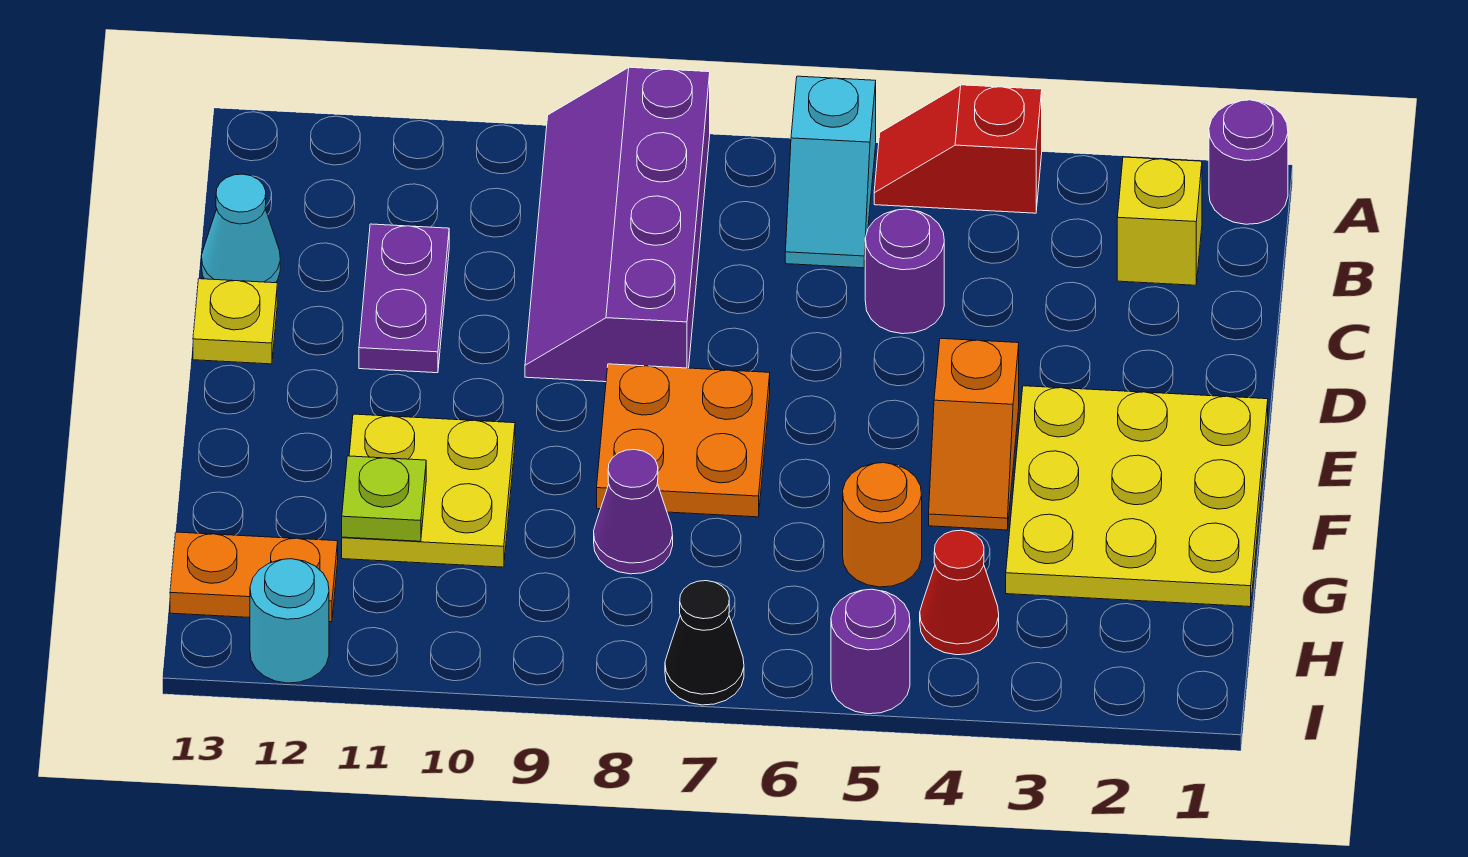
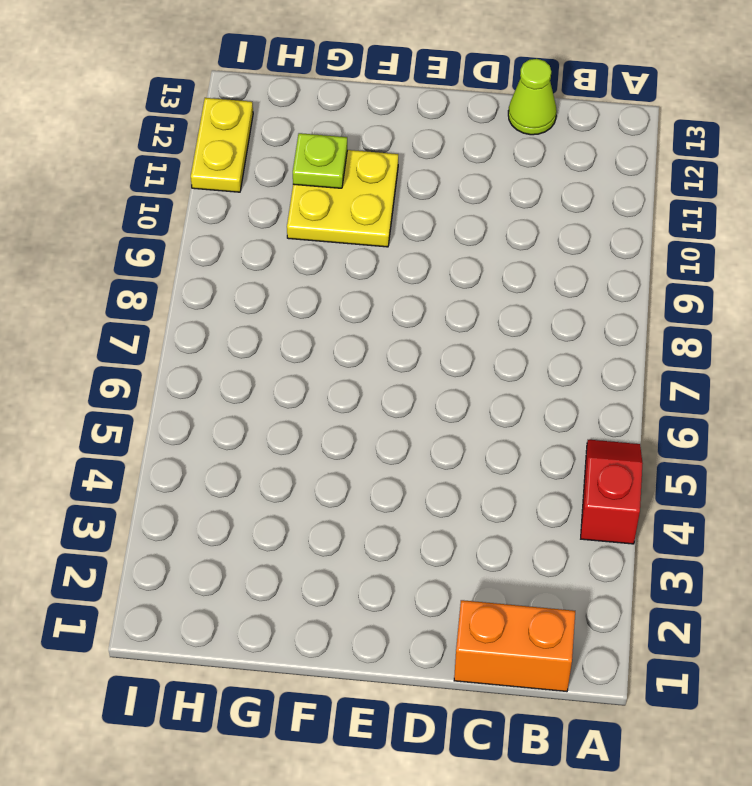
orange 1x2 brick [454,600,575,691] -> none
lime 1x1 cone [508,59,557,135] -> cyan 1x1 cone [201,174,280,283]
yellow 1x2 plate [191,98,253,192] -> cyan 1x1 round brick [250,559,329,683]
none -> purple 1x1 round brick [1209,100,1288,224]
none -> cyan 1x2 slope [785,76,876,268]
none -> purple 2x4 slope [525,67,710,382]

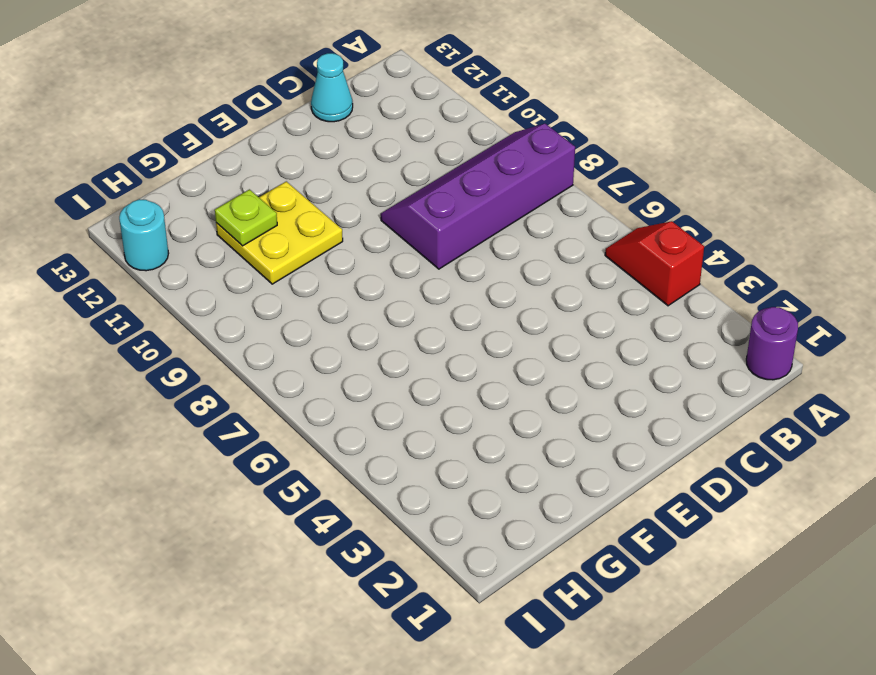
none -> cyan 1x2 slope [785,76,876,268]
none -> yellow 1x1 brick [1117,157,1202,285]
none -> purple 1x1 round brick [865,209,944,334]

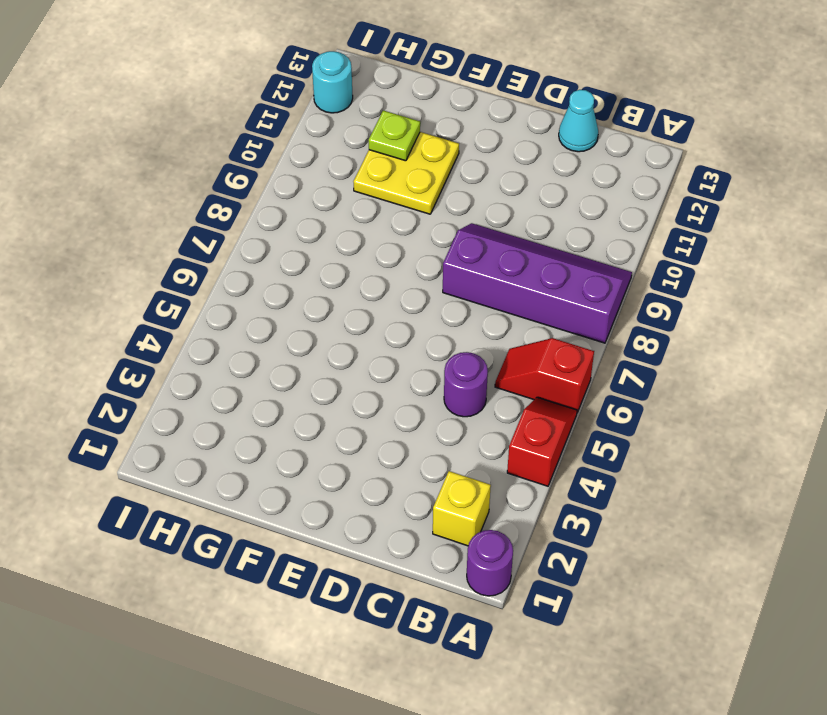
red 1x2 slope [495,338,594,413] -> cyan 1x2 slope [785,76,876,268]
none -> purple 1x2 plate [359,224,449,373]
none -> yellow 1x1 plate [193,279,277,364]
none -> yellow 3x3 plate [1006,386,1268,607]

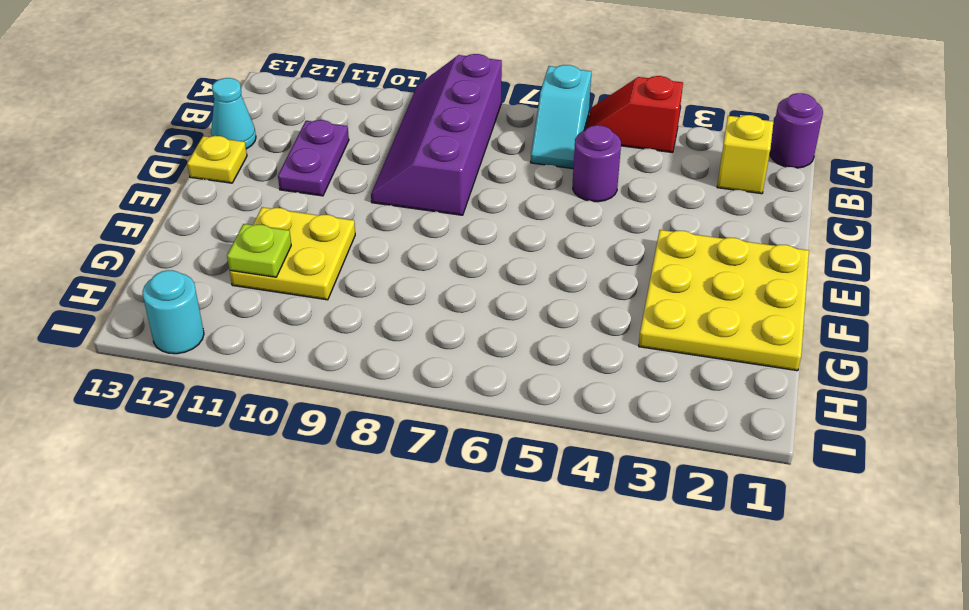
none -> orange 1x2 slope [929,338,1019,530]
none -> orange 2x2 plate [597,364,770,517]
none -> orange 1x1 round brick [843,463,922,587]

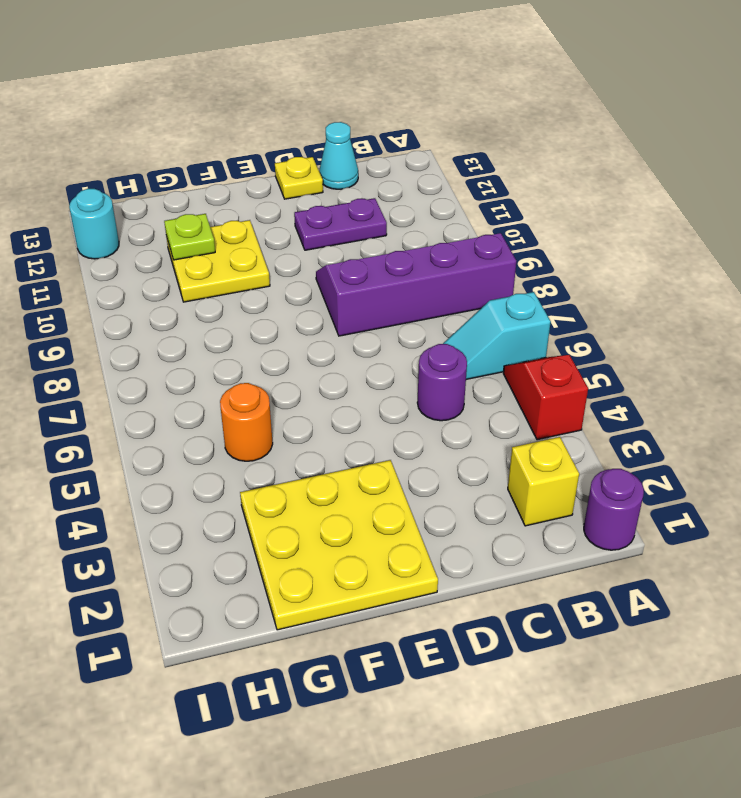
none -> orange 1x2 slope [929,338,1019,530]
none -> orange 2x2 plate [597,364,770,517]
none -> purple 1x1 cone [594,450,673,574]

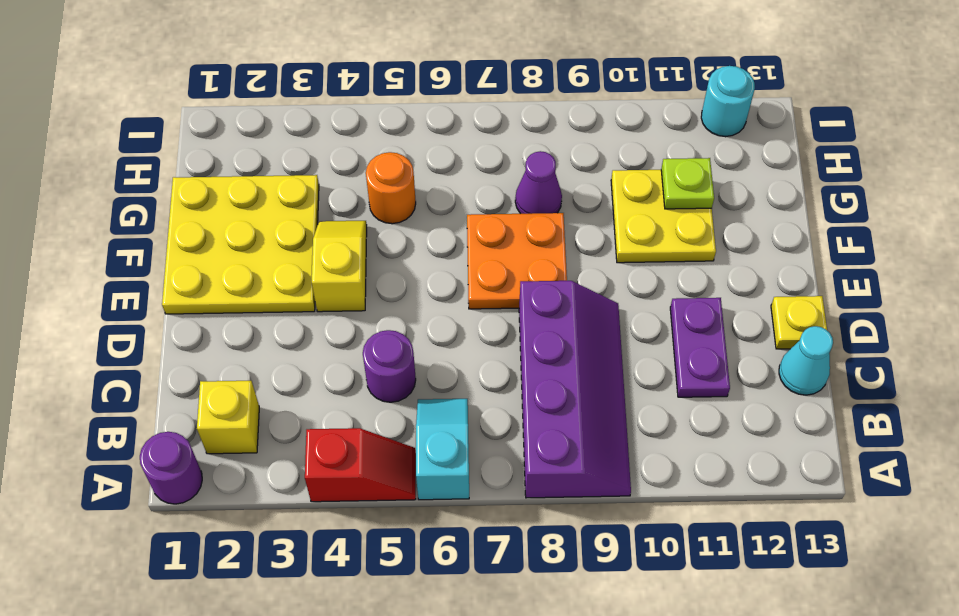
yellow 1x2 slope [312,221,367,312] -> orange 1x2 slope [929,338,1019,530]
none -> red 1x1 cone [920,530,999,655]
none -> orange 1x2 plate [170,532,338,622]
none -> purple 1x1 round brick [831,589,910,714]

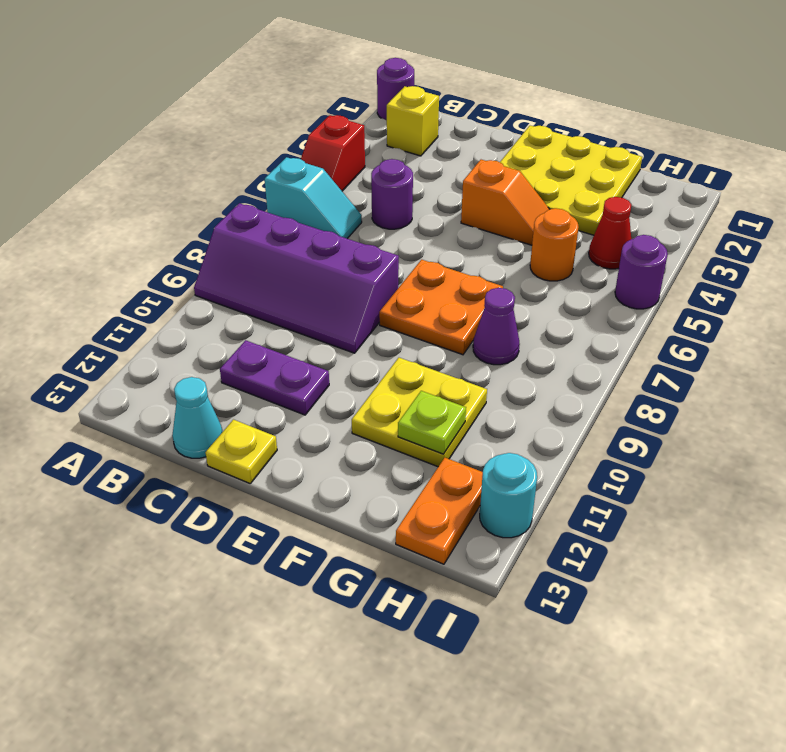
none -> black 1x1 cone [665,581,744,705]

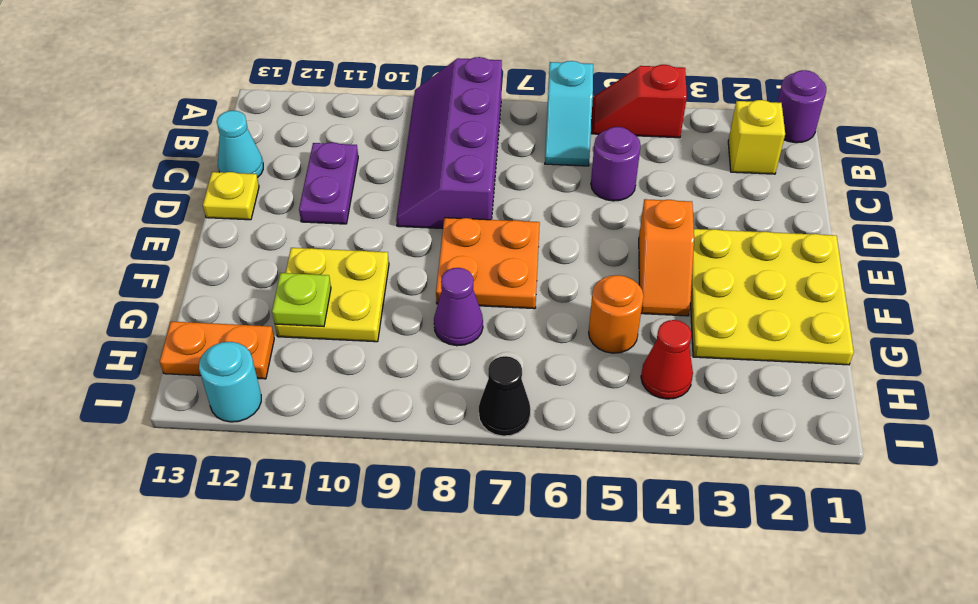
none -> purple 1x1 round brick [831,589,910,714]

